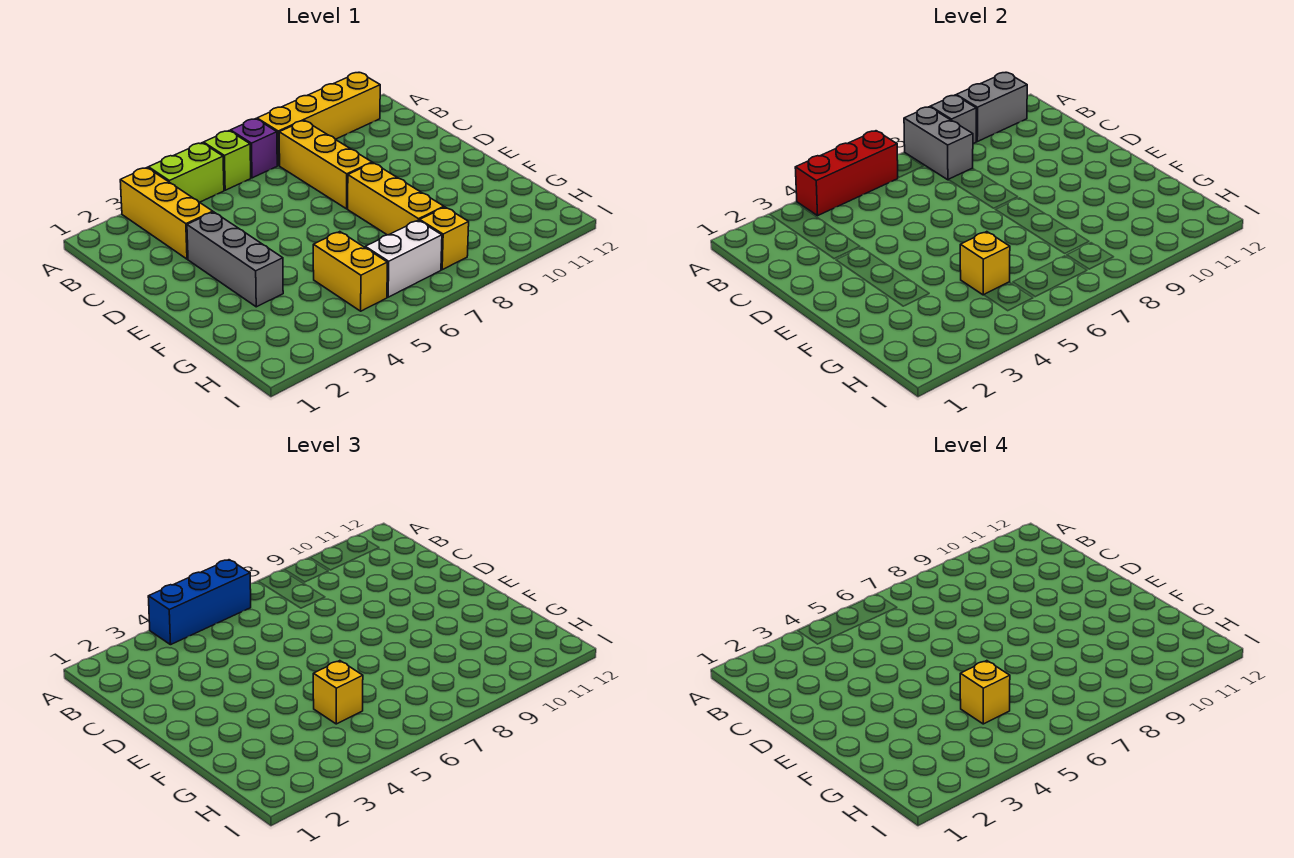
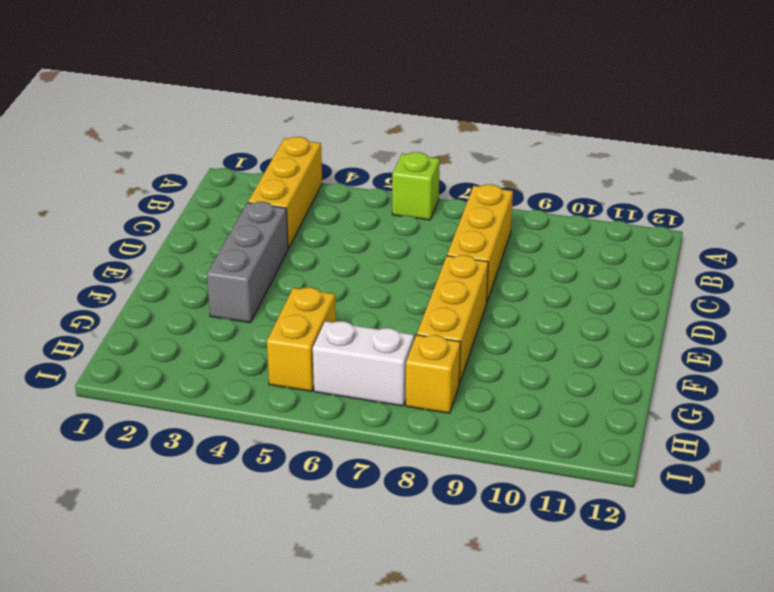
none -> lime 1x2 brick [148,143,224,202]
none -> purple 1x1 brick [230,119,277,178]
none -> yellow 1x4 brick [257,73,380,166]

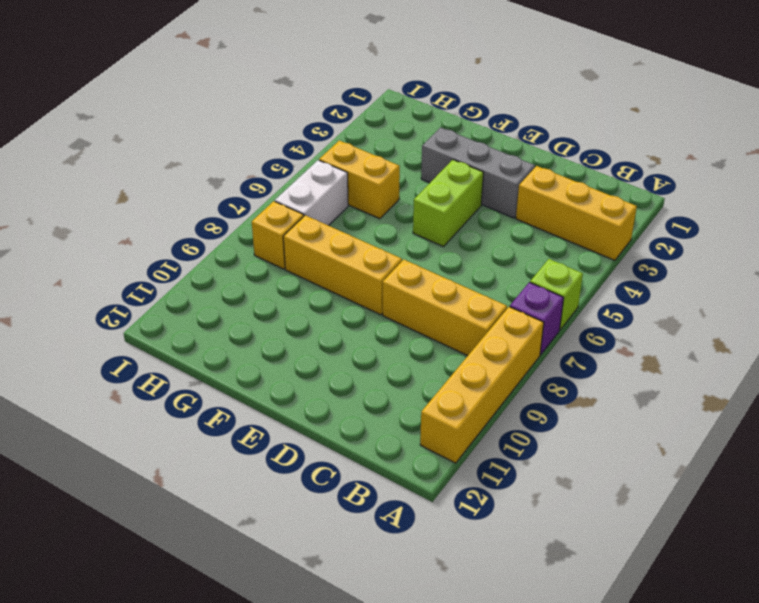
lime 1x2 brick [413,160,484,247] -> lime 1x2 brick moved to [148,143,224,202]
none -> red 1x3 brick [795,131,898,216]
none -> grey 1x2 brick [904,107,973,180]
none -> grey 1x1 brick [930,95,977,144]

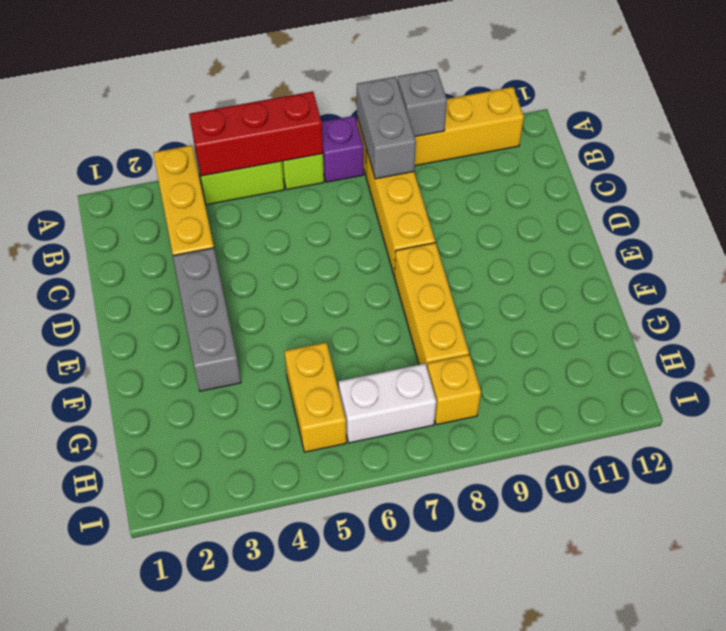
none -> grey 1x2 brick [956,73,1027,142]
none -> yellow 1x1 brick [960,232,1010,295]
none -> blue 1x3 brick [148,560,251,645]

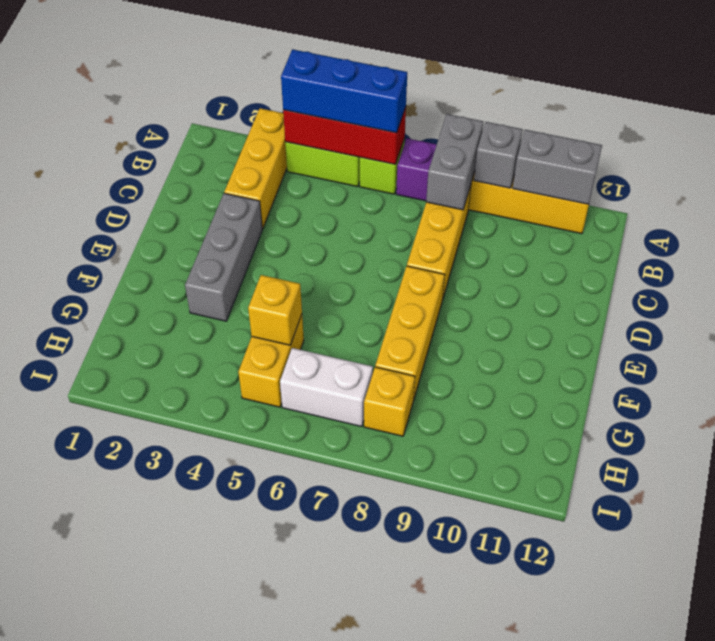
none -> yellow 1x1 brick [313,661,363,724]
none -> yellow 1x1 brick [960,661,1010,724]

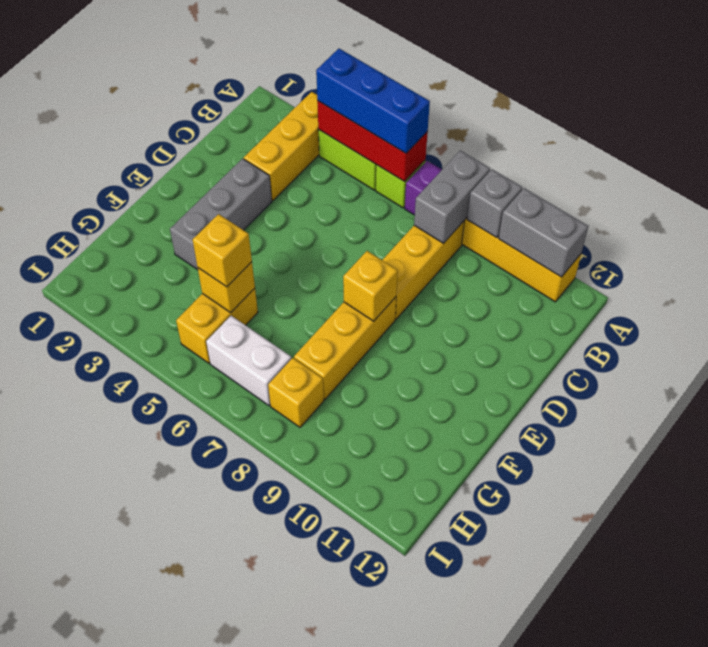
yellow 1x1 brick [343,251,398,321] -> yellow 1x1 brick moved to [960,661,1010,724]

